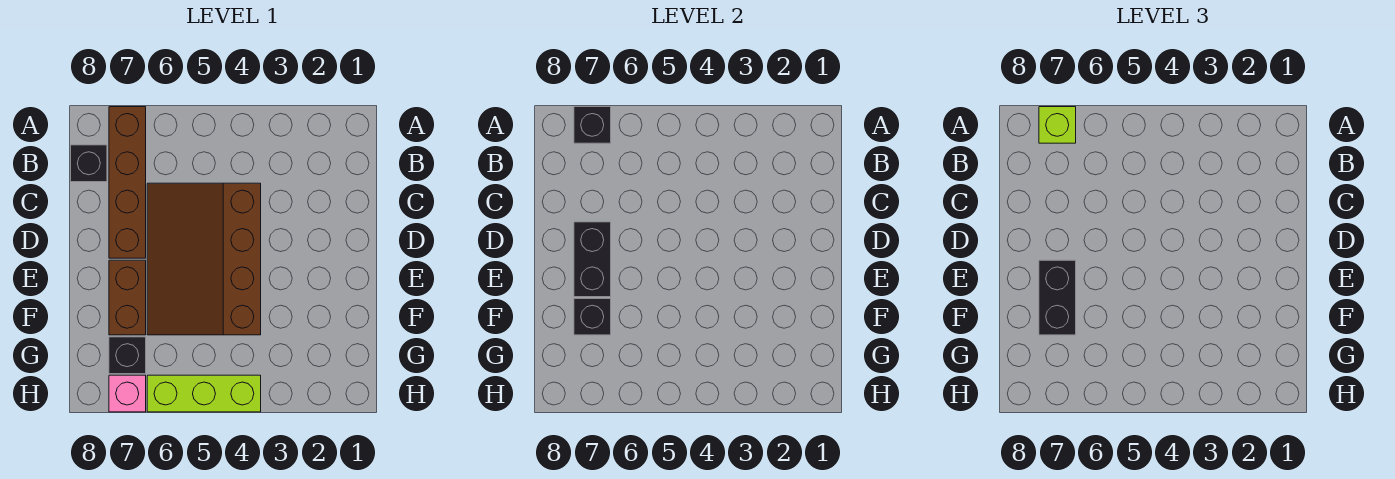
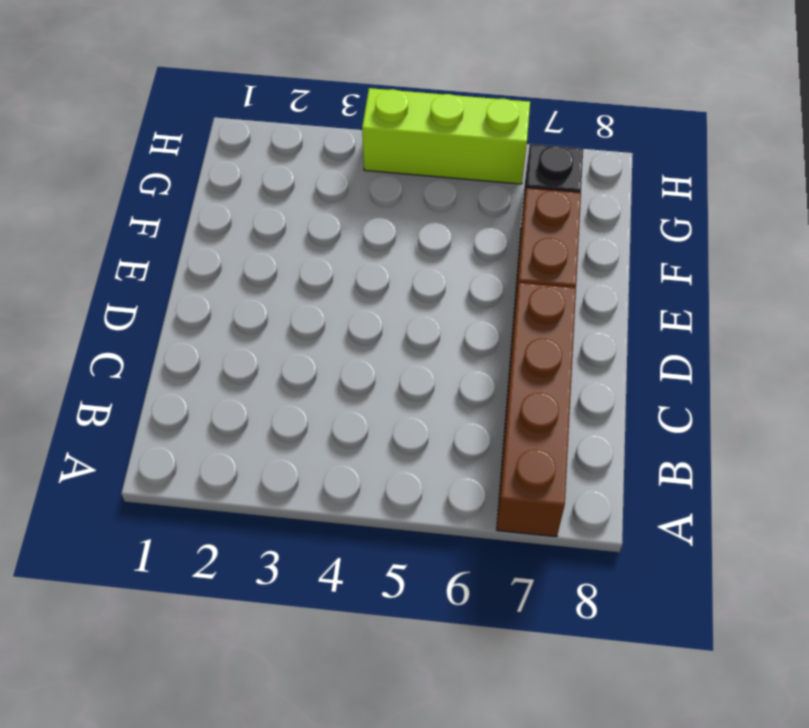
none -> black 1x1 brick [71,145,107,182]
none -> brown 3x4 slope [147,183,261,335]
none -> pink 1x1 brick [109,375,146,412]

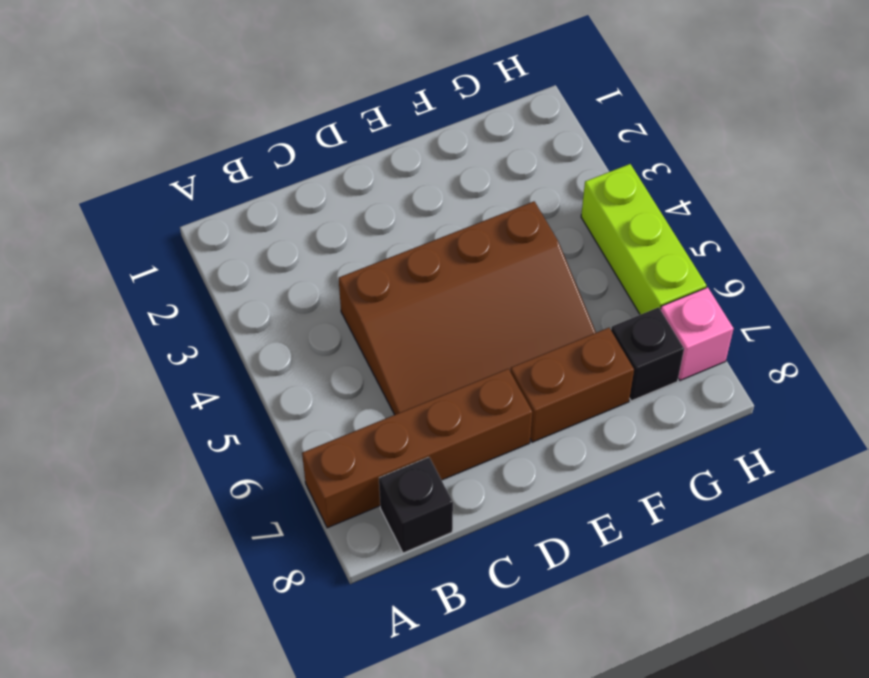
none -> black 1x1 brick [574,107,611,143]
none -> black 1x2 brick [574,222,611,297]
none -> black 1x1 brick [574,299,611,335]

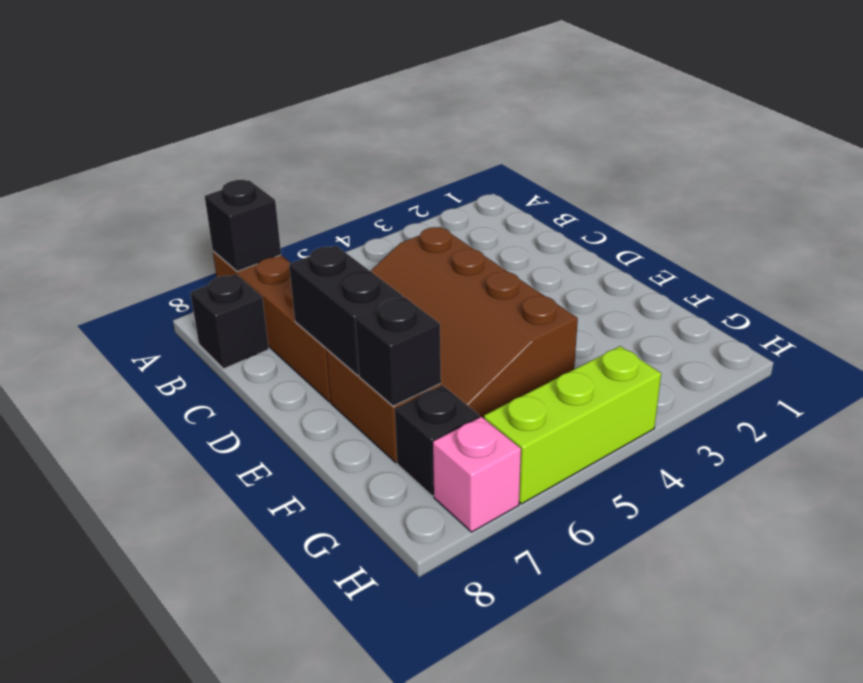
none -> lime 1x1 brick [1039,107,1076,143]
none -> black 1x2 brick [1039,260,1076,335]

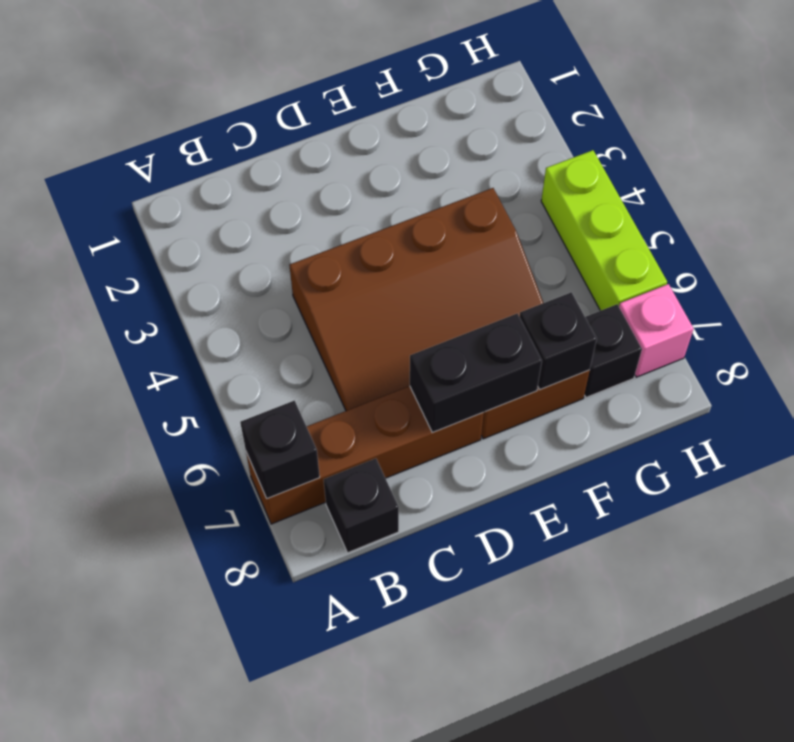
none -> lime 1x1 brick [1039,107,1076,143]
none -> black 1x2 brick [1039,260,1076,335]

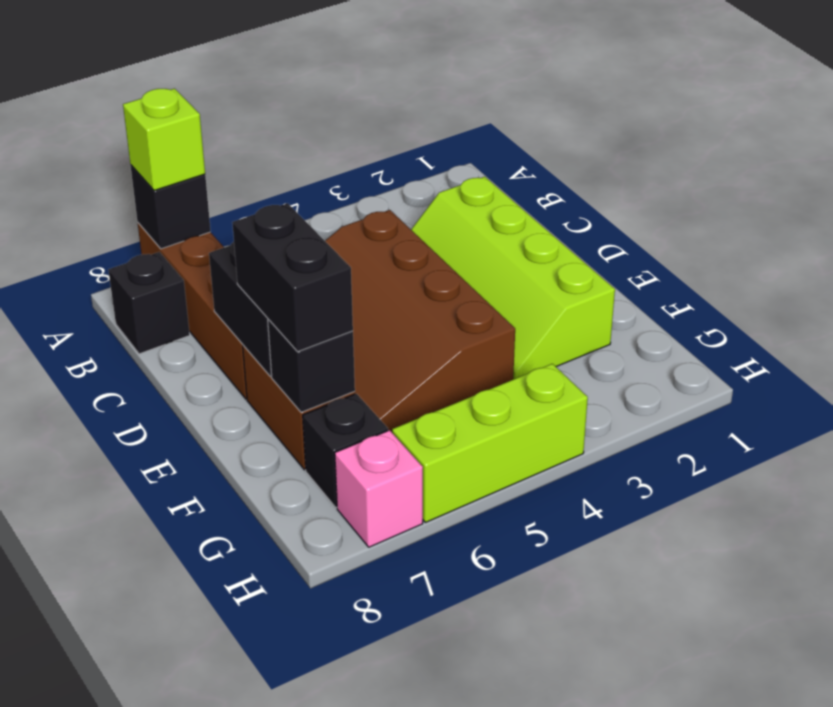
lime 2x4 slope [411,177,615,379] -> none

